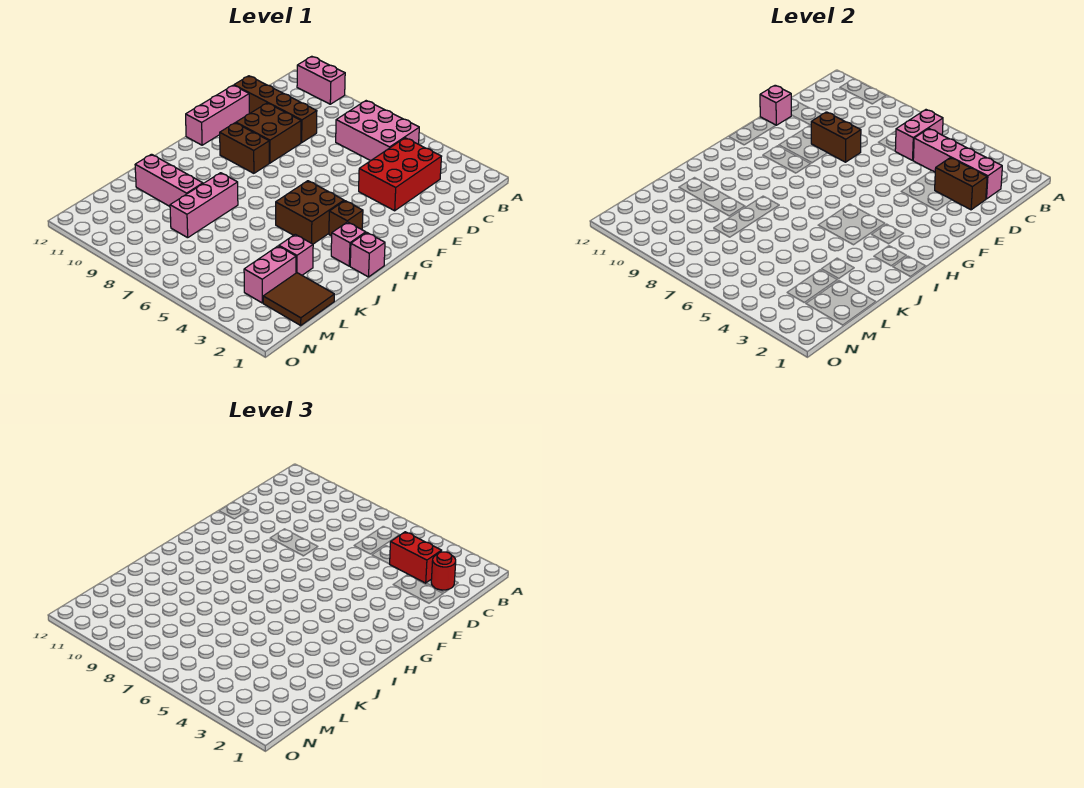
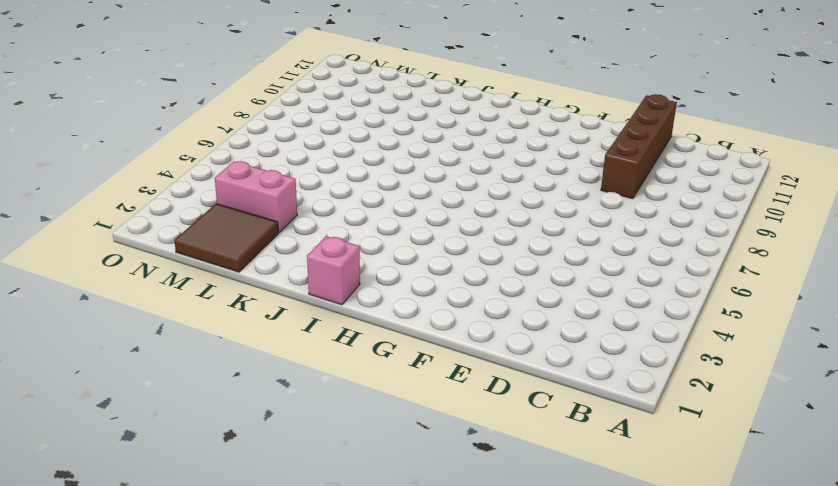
none -> pink 1x2 brick [297,56,345,104]
none -> pink 2x3 brick [336,101,419,161]
none -> red 2x3 brick [359,138,441,211]

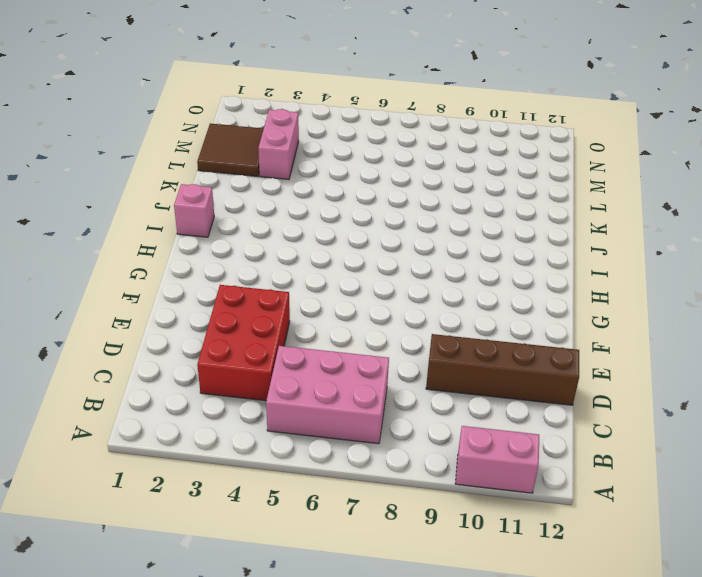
none -> brown 2x2 brick [236,103,301,163]
none -> pink 1x3 brick [186,85,249,145]
none -> brown 1x2 brick [220,123,269,173]

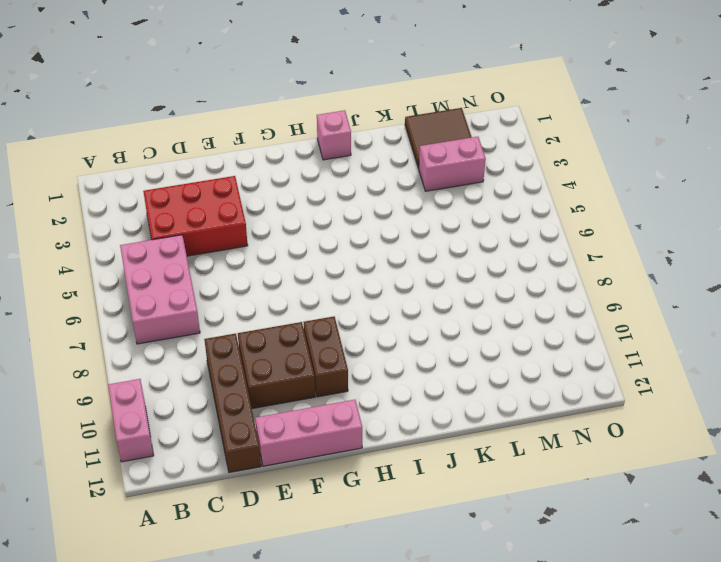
none -> brown 1x1 brick [329,201,363,236]
none -> brown 2x2 brick [276,181,344,244]
none -> pink 1x1 brick [331,222,366,266]

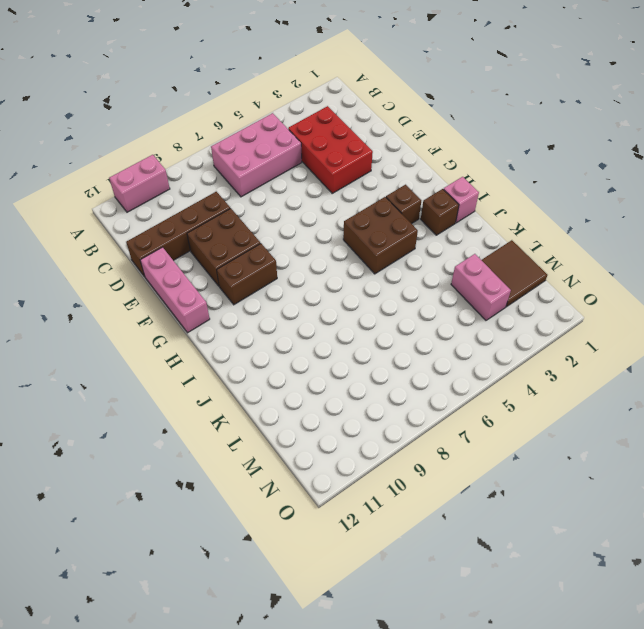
brown 1x1 brick [421,189,459,235] -> pink 1x1 brick [331,222,366,266]
none -> pink 1x3 brick [170,173,238,238]
none -> pink 1x1 brick [279,234,313,275]
none -> pink 1x3 brick [135,154,203,206]

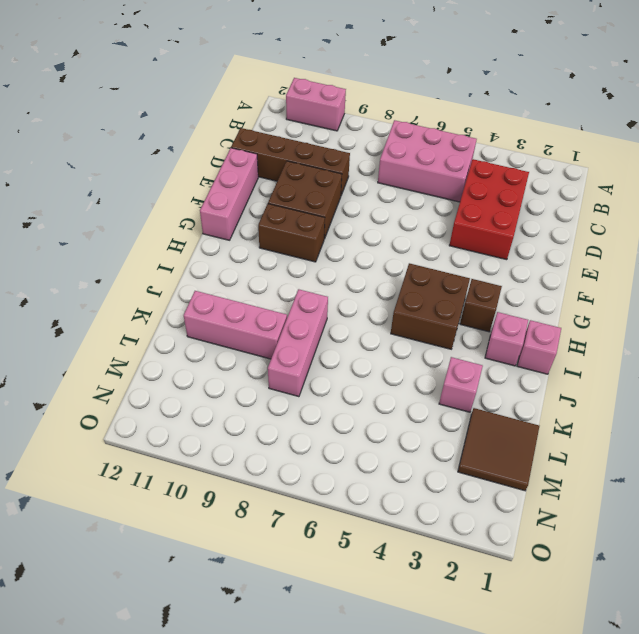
none -> pink 1x2 brick [244,246,296,303]
none -> pink 1x2 brick [895,110,943,160]
none -> pink 1x4 brick [913,129,1002,199]

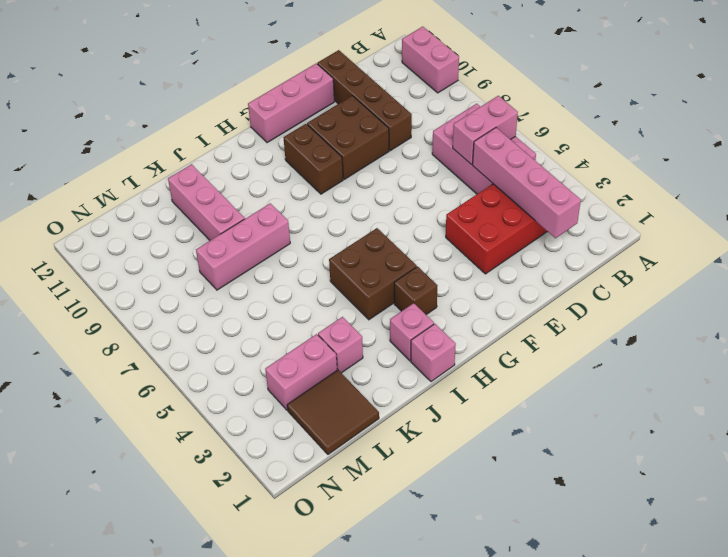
none -> brown 1x2 brick [935,158,987,210]
none -> brown 1x2 brick [811,112,861,162]
none -> pink 1x1 brick [760,85,791,125]

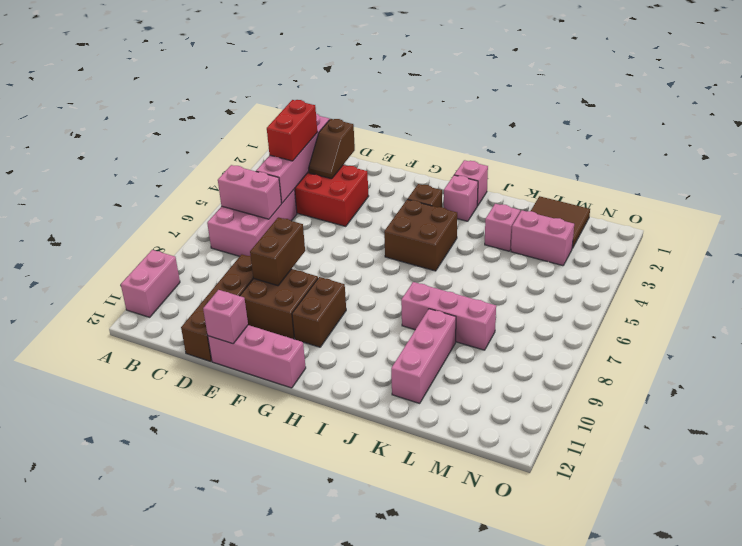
brown 1x2 slope [309,119,355,179] -> brown 1x2 brick [935,158,987,210]
none -> red 1x1 round brick [431,552,456,590]

